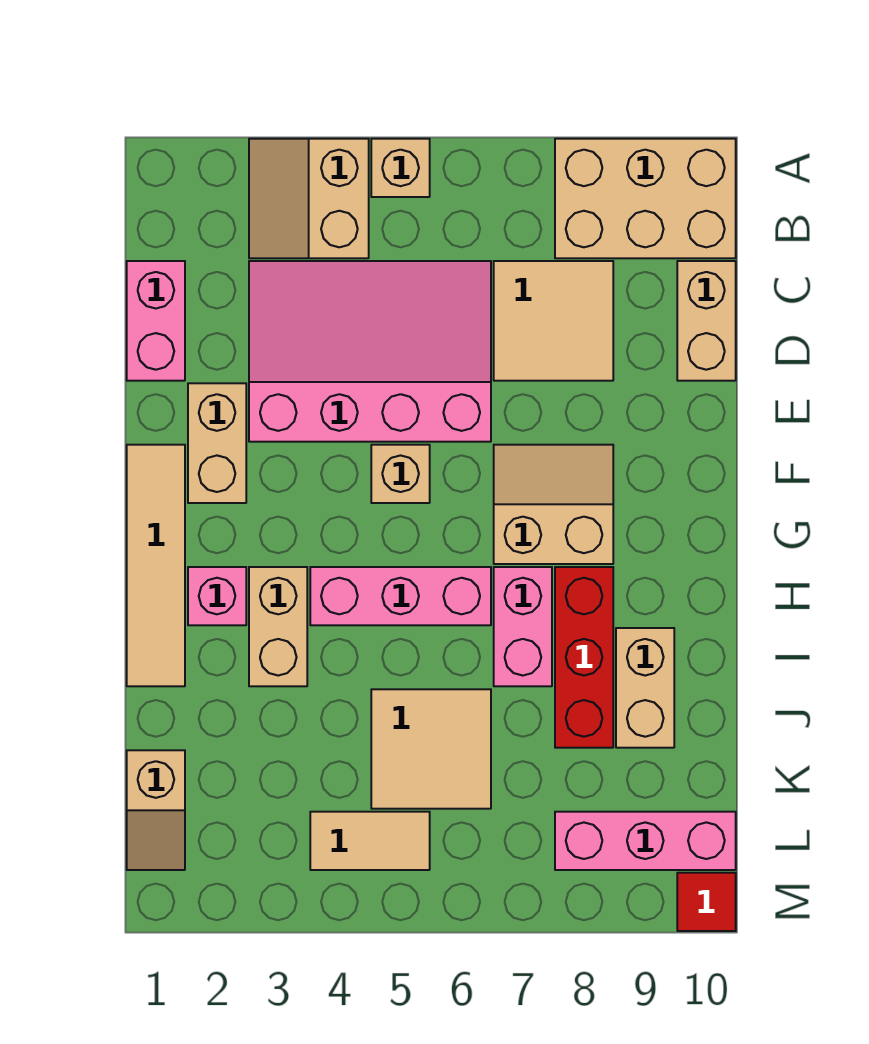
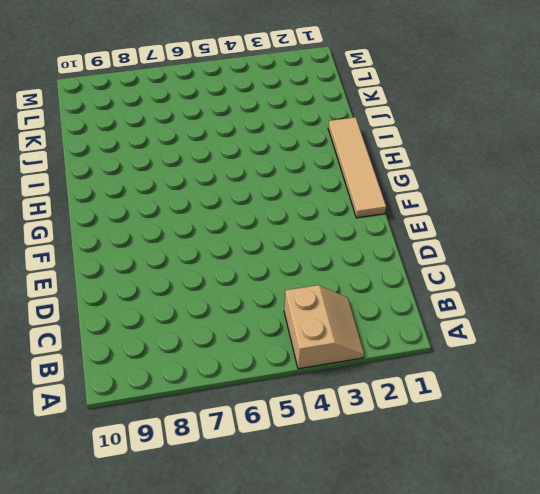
none -> tan 1x1 brick [371,139,430,197]
none -> tan 2x3 brick [555,139,736,258]
none -> pink 1x2 brick [127,261,185,381]

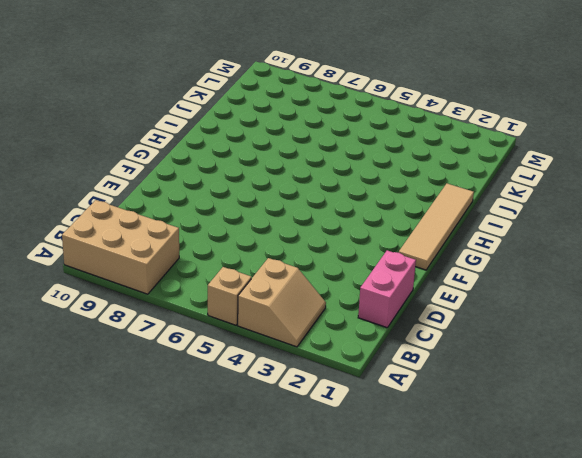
none -> pink 3x4 slope [249,261,491,442]
none -> tan 2x2 tile [494,261,613,381]
none -> tan 1x2 brick [677,261,736,381]

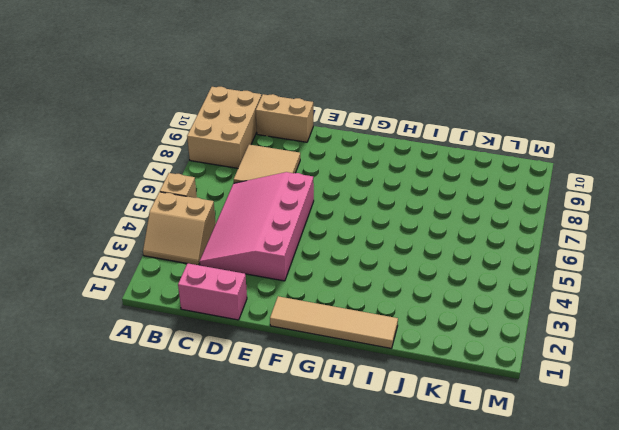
none -> tan 1x2 brick [188,383,246,503]
none -> tan 1x1 brick [371,445,430,503]
none -> tan 2x2 slope [494,445,613,564]

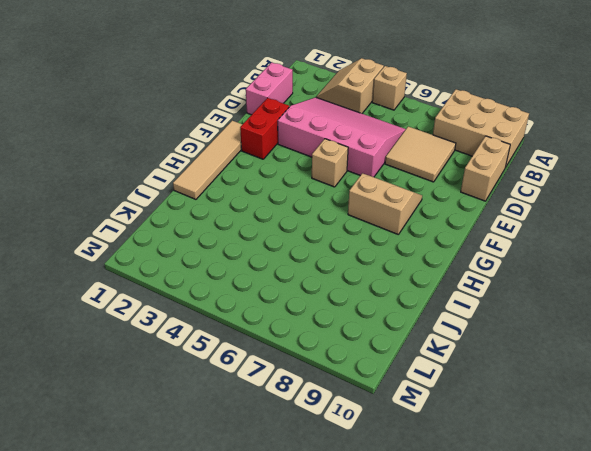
red 1x2 brick [240,98,289,159] -> tan 1x2 brick [188,383,246,503]
none -> pink 1x1 brick [188,567,246,625]
none -> tan 1x2 brick [249,567,307,686]
none -> pink 1x3 brick [310,567,491,625]

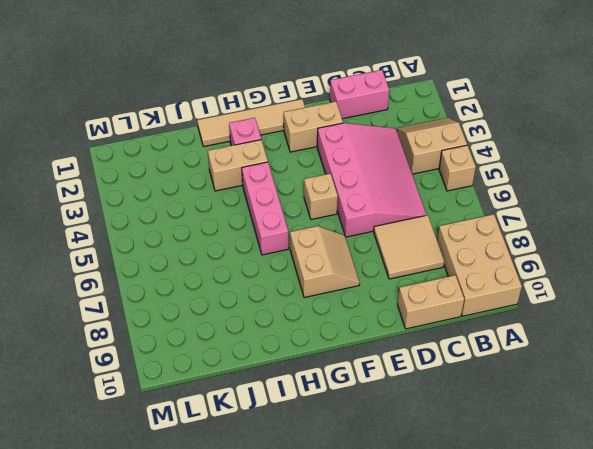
none -> pink 1x2 brick [494,567,552,686]
none -> red 1x3 brick [555,567,613,748]
none -> tan 1x2 brick [616,628,674,748]

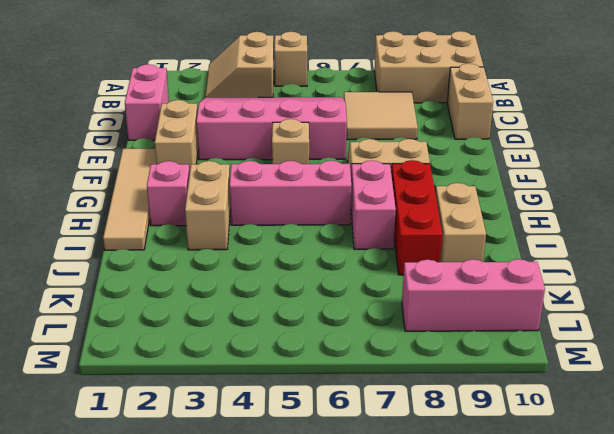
none -> tan 2x2 tile [371,689,491,809]
none -> tan 1x2 slope [127,750,185,870]
none -> tan 1x2 tile [310,812,430,870]

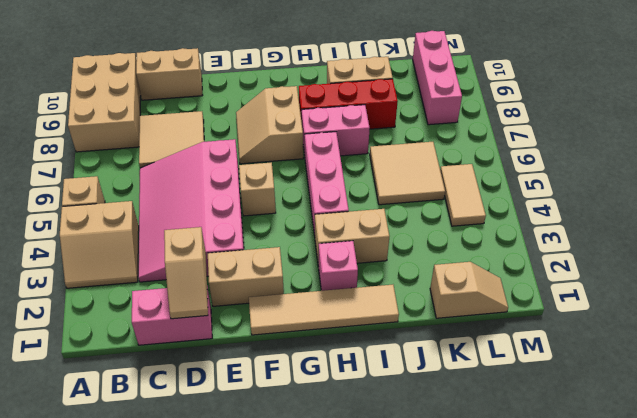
tan 1x2 slope [164,227,208,319] -> none
none -> red 1x1 tile [677,873,736,931]

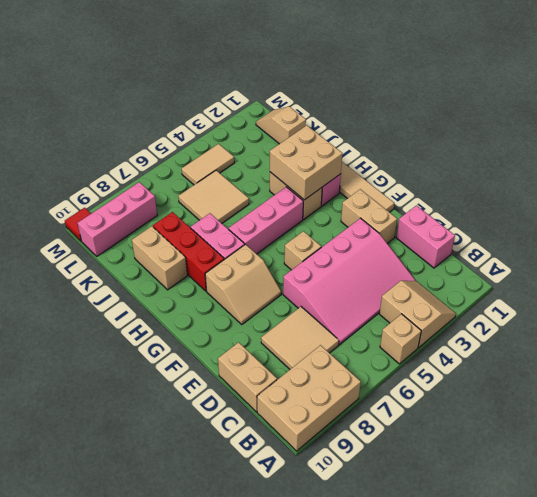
tan 2x2 brick [270,125,342,200] -> none

